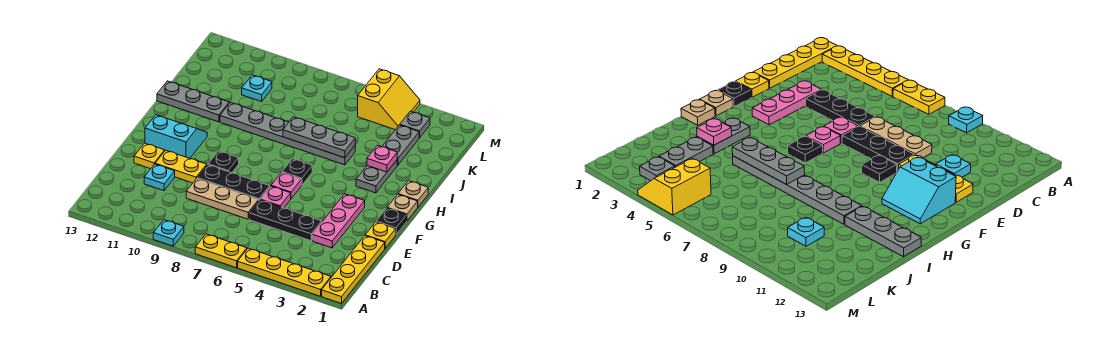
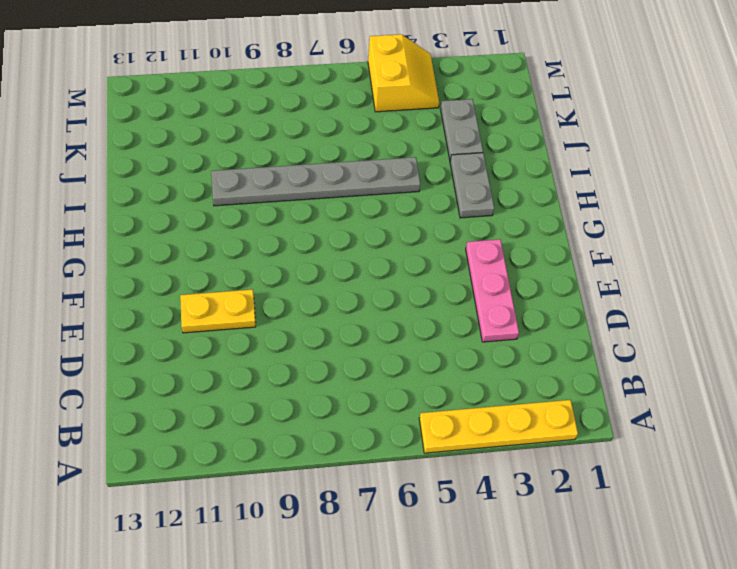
none -> yellow 1x4 plate [322,236,385,304]
none -> yellow 1x2 plate [195,234,247,268]
none -> cyan 1x1 plate [153,220,184,246]

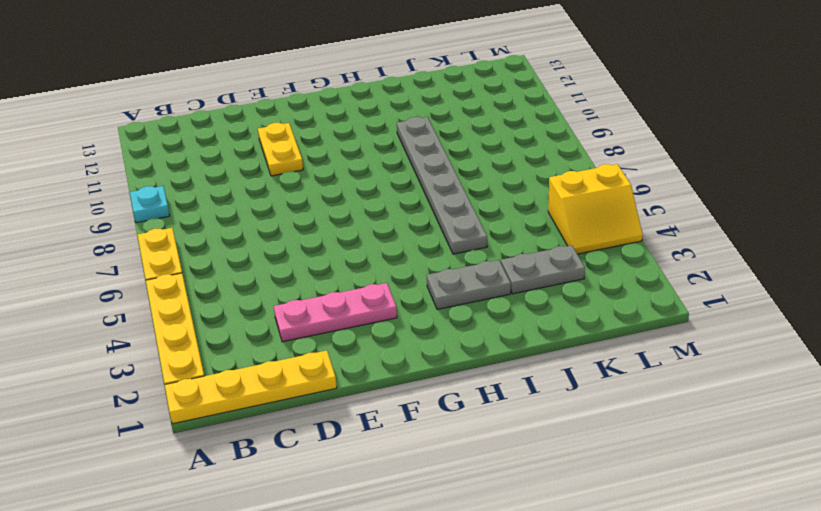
none -> black 1x3 plate [249,200,322,241]
none -> tan 1x3 plate [186,179,259,219]
none -> cyan 1x1 plate [144,164,175,191]

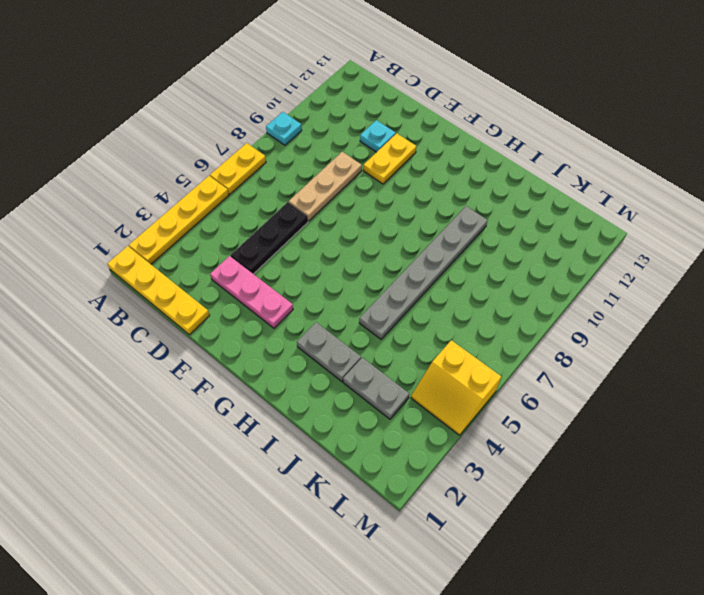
none -> yellow 1x1 plate [365,222,396,248]
none -> pink 1x1 plate [260,186,291,208]
none -> black 1x3 plate [197,165,270,200]

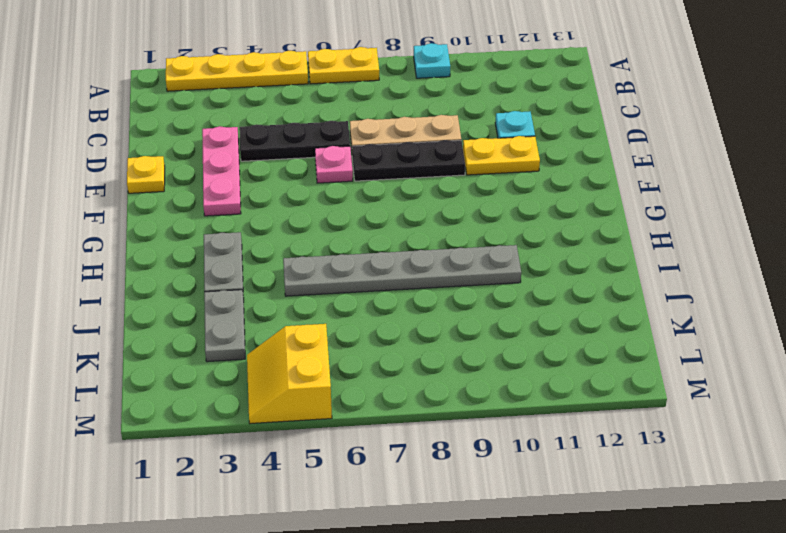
none -> yellow 1x4 plate [322,236,385,304]
none -> yellow 1x1 plate [134,143,165,169]
none -> black 1x1 plate [376,208,407,234]

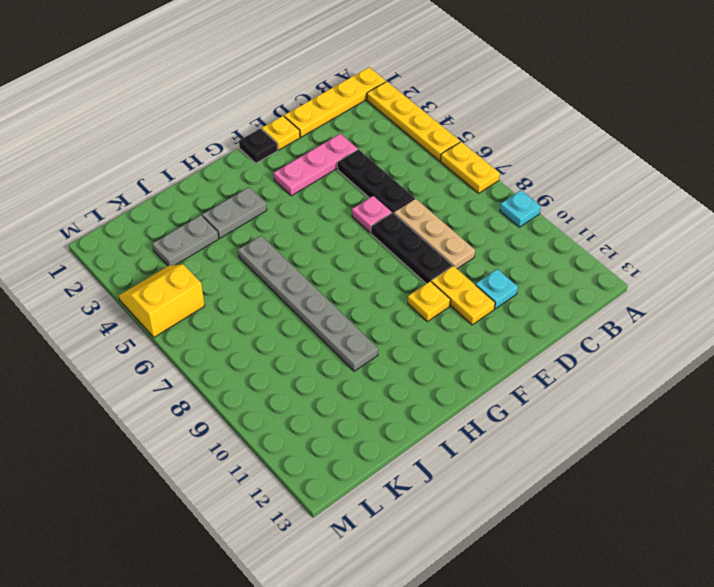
yellow 1x1 plate [408,281,450,322] -> yellow 1x1 plate moved to [134,143,165,169]
none -> pink 1x1 plate [271,172,302,199]
none -> black 1x1 plate [208,151,239,173]
none -> cyan 2x2 slope [145,115,207,158]

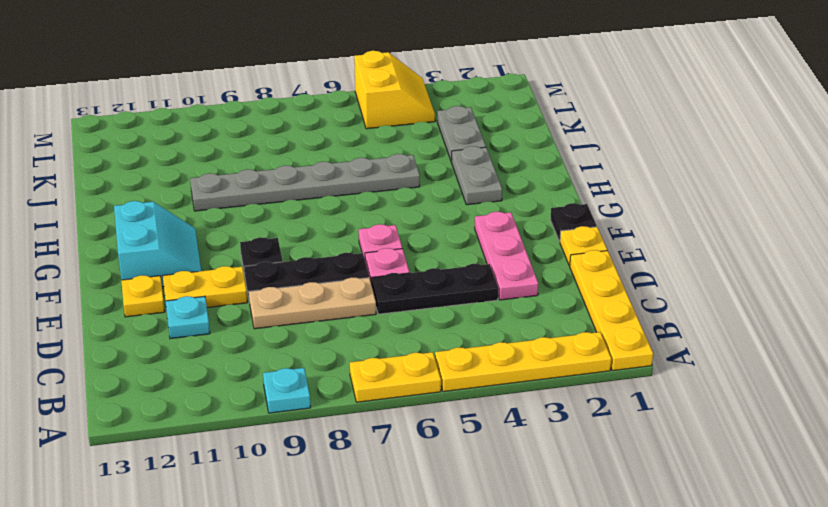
cyan 2x2 slope [114,201,201,287] -> cyan 2x2 slope turned to [145,115,207,158]
none -> tan 1x1 plate [387,194,418,221]
none -> black 1x1 plate [282,159,312,185]
none -> tan 1x1 plate [398,181,428,207]

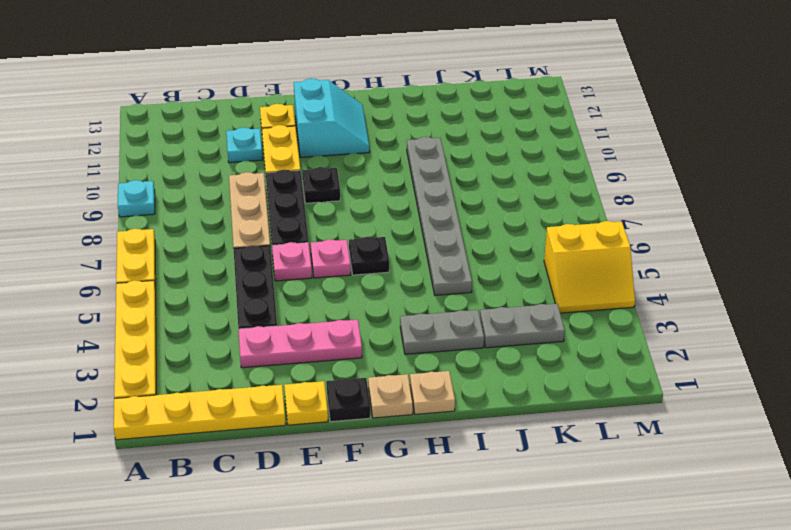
none -> grey 1x3 plate [157,81,229,122]
none -> cyan 1x1 plate [242,75,272,102]
none -> grey 1x1 plate [400,111,430,138]

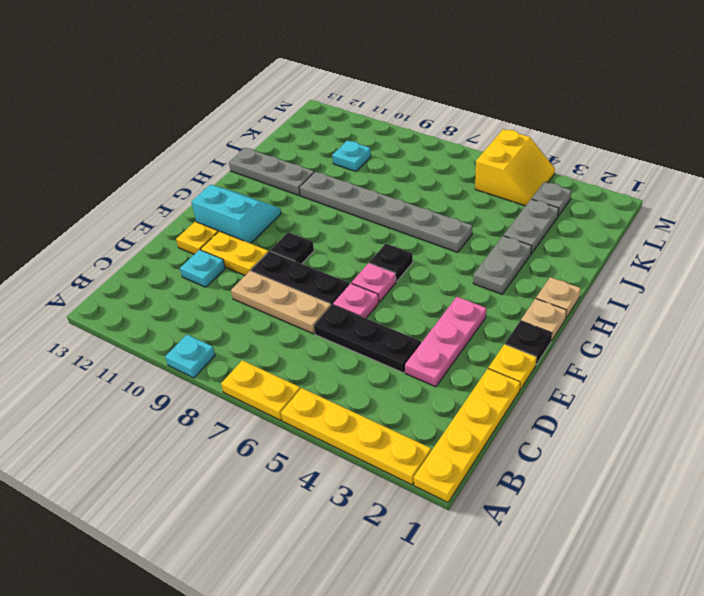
none -> pink 1x1 plate [367,145,397,172]
none -> grey 1x3 plate [283,117,355,158]

